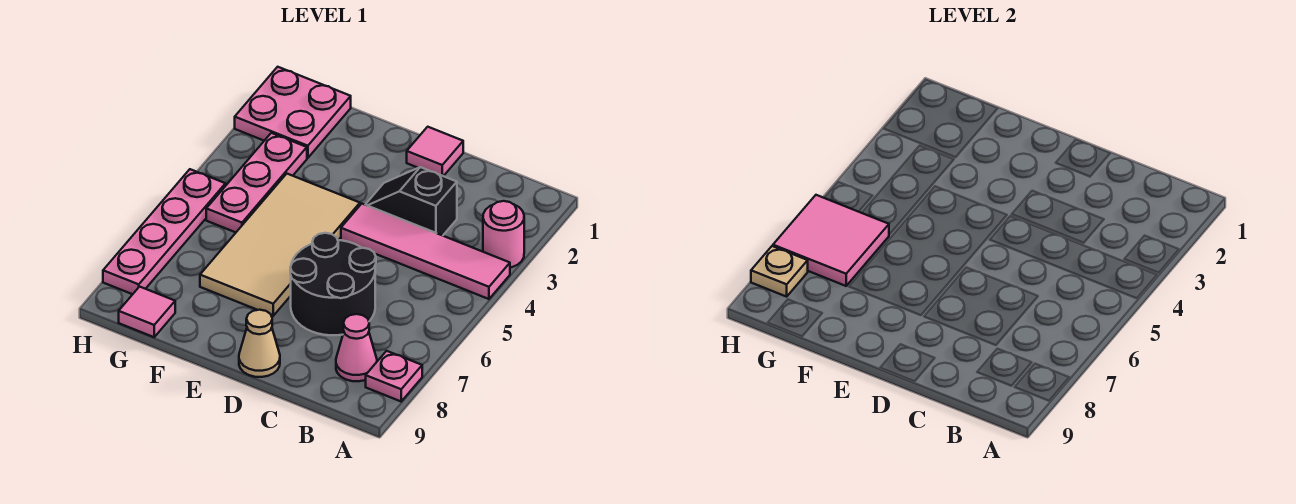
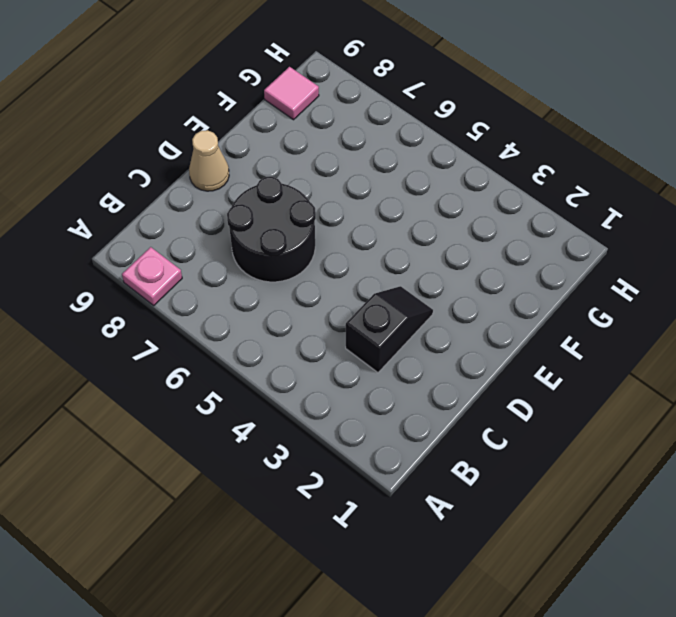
none -> pink 1x1 round brick [483,201,524,268]
none -> pink 1x4 tile [341,204,510,299]
none -> pink 1x1 cone [336,314,377,381]

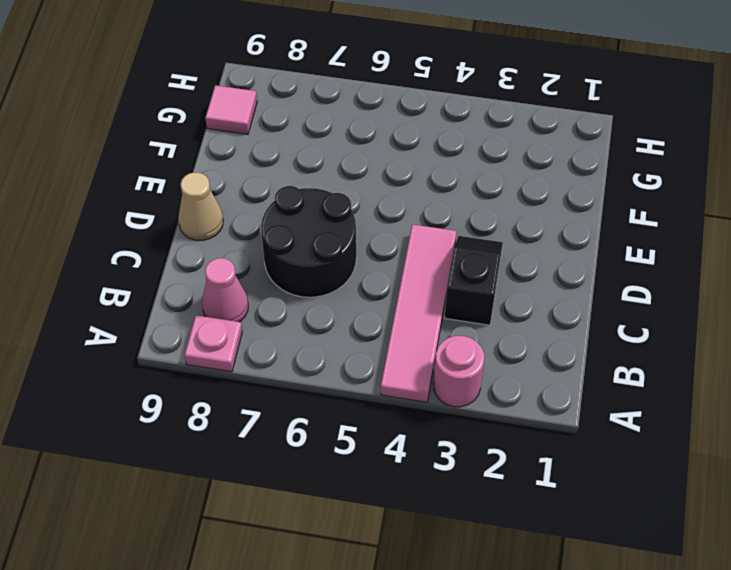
none -> pink 1x1 tile [407,127,463,176]
none -> tan 2x4 tile [200,174,360,316]
none -> pink 2x2 plate [235,67,351,158]

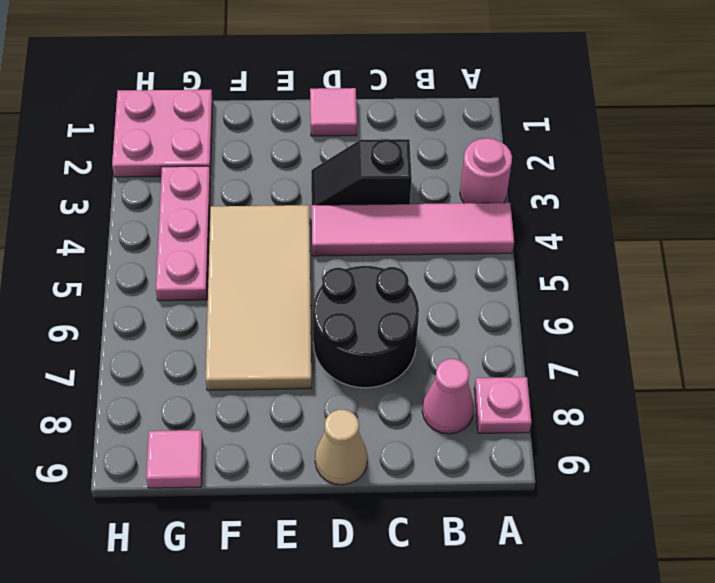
none -> pink 1x4 plate [103,169,225,294]
none -> pink 2x2 tile [773,195,889,286]
none -> tan 1x1 plate [751,246,808,297]

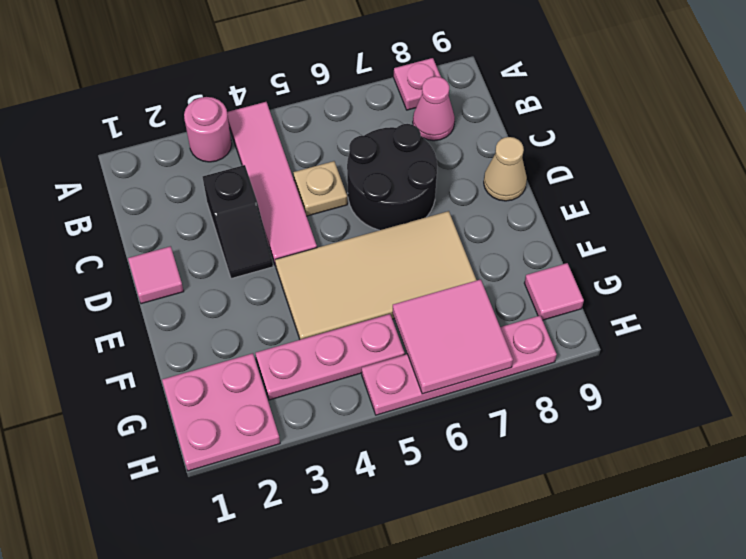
tan 1x1 plate [293,161,347,216] -> tan 1x1 plate moved to [751,246,808,297]

